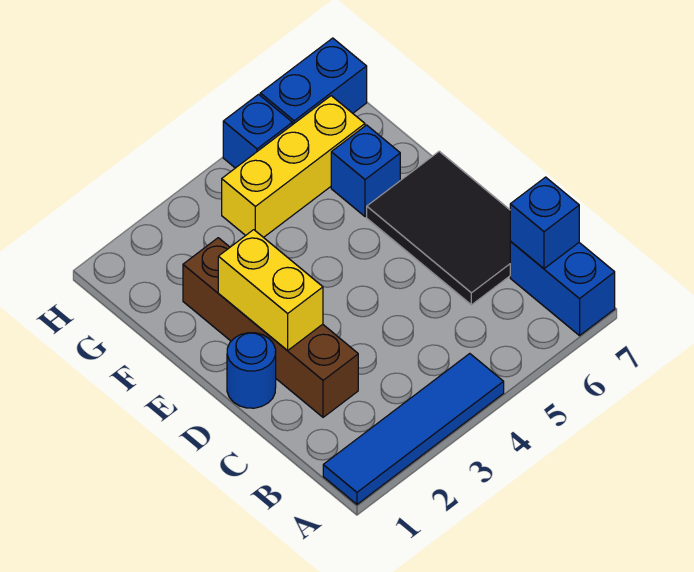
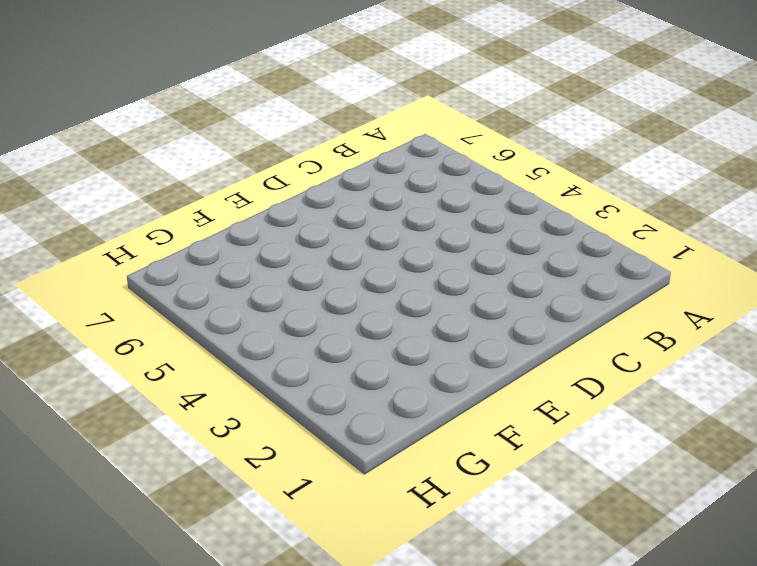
none -> blue 1x4 tile [323,354,504,504]
none -> blue 1x2 brick [510,241,615,336]

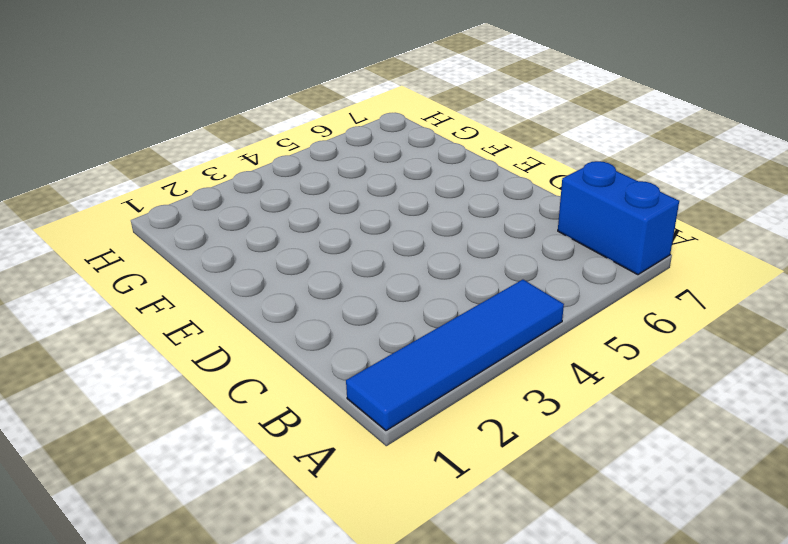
none -> brown 1x4 brick [183,238,358,417]
none -> black 2x3 tile [367,151,510,305]

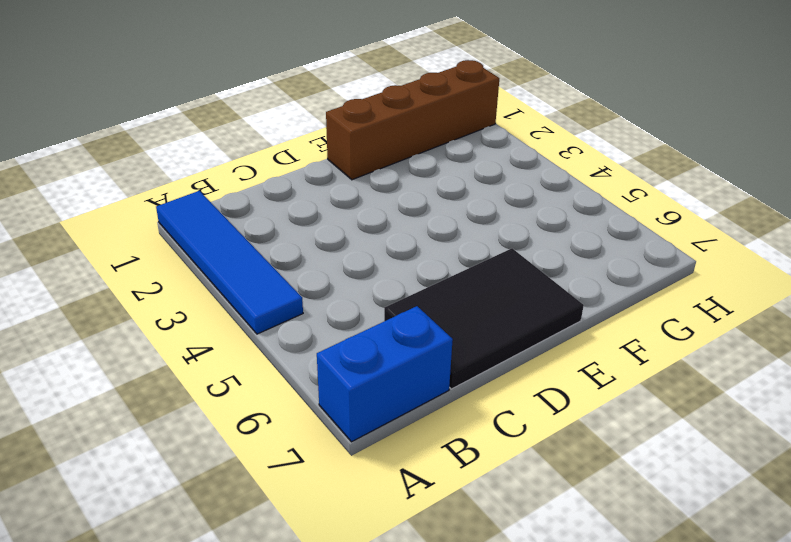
brown 1x4 brick [326,60,499,180] -> brown 1x4 brick moved to [183,238,358,417]
none -> blue 1x1 round brick [227,333,276,408]
none -> blue 1x1 brick [331,125,400,217]

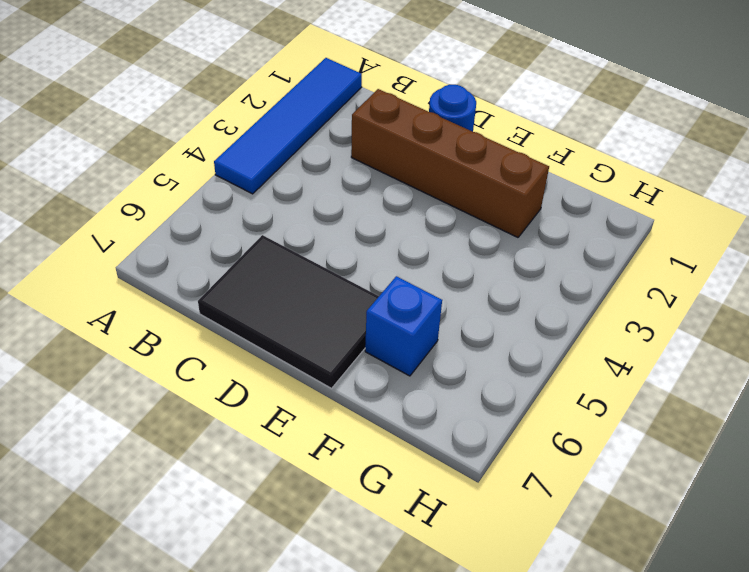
none -> blue 1x2 brick [510,241,615,336]
none -> yellow 1x3 brick [222,96,365,238]

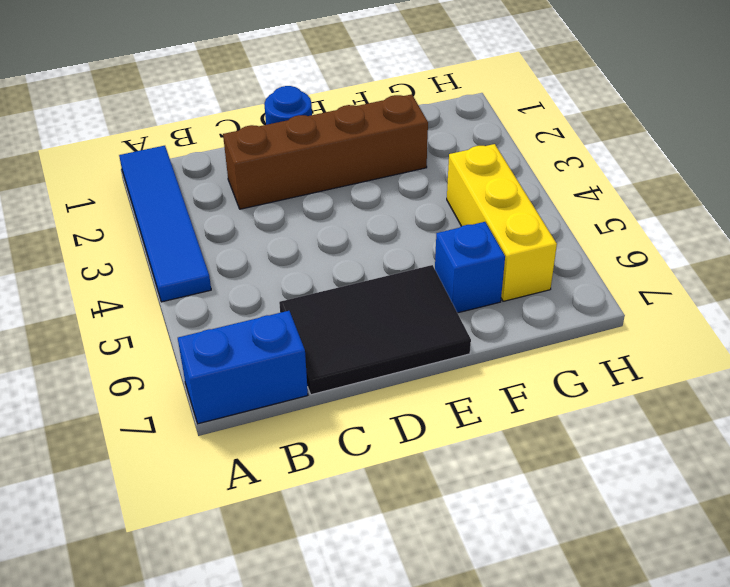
none -> blue 1x1 brick [223,94,292,168]
none -> blue 1x2 brick [260,38,367,125]

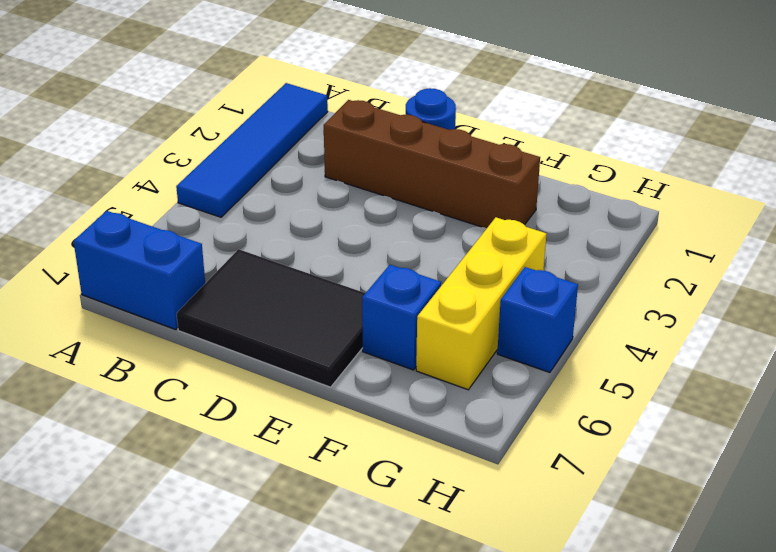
none -> blue 1x2 brick [260,38,367,125]
none -> blue 1x1 brick [510,177,579,269]

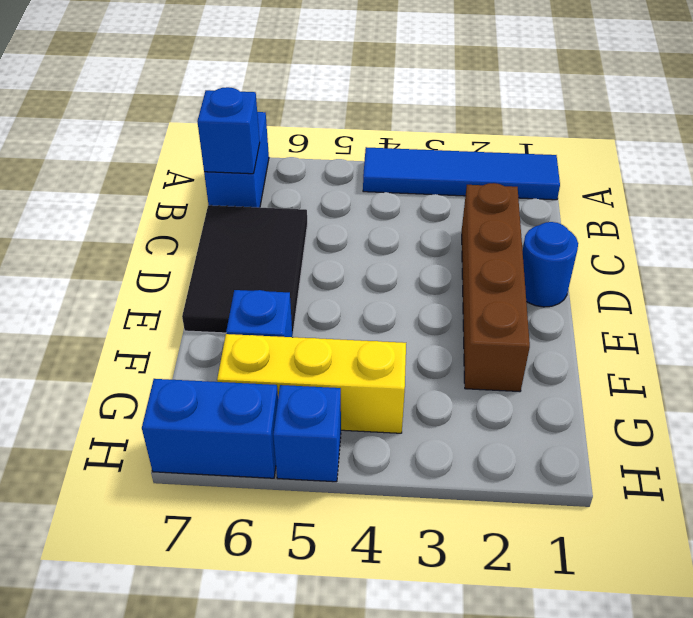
none -> yellow 1x2 brick [218,230,323,351]

